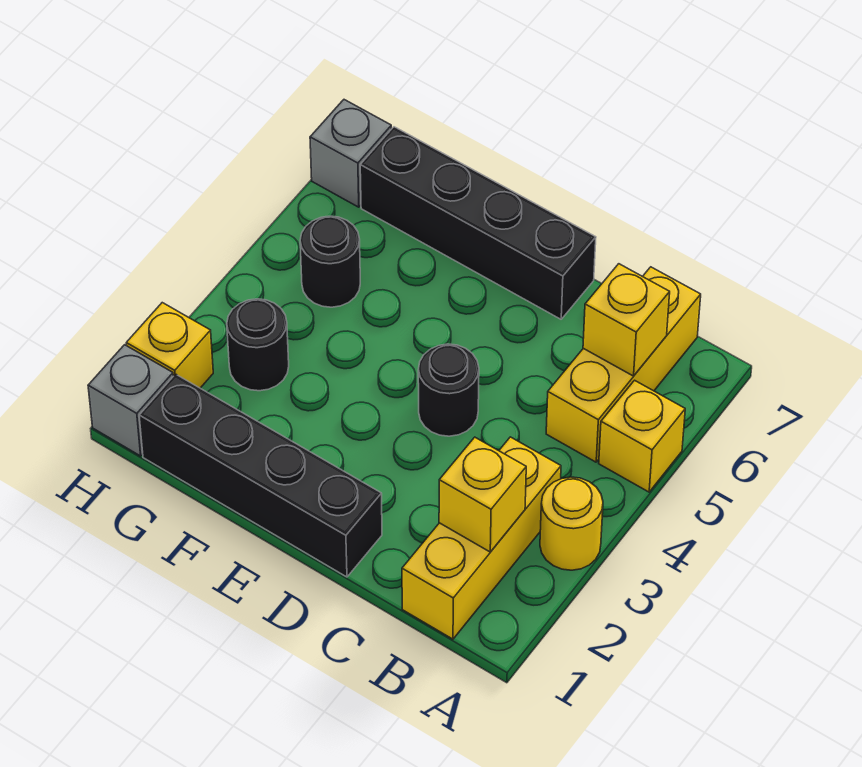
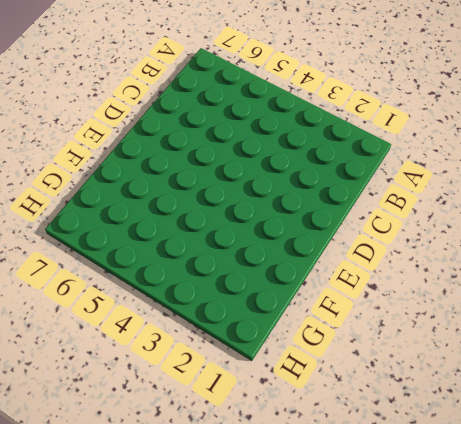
none -> yellow 1x1 round brick [540,477,603,570]
none -> yellow 1x1 brick [599,380,685,492]
none -> yellow 1x3 brick [402,437,561,639]

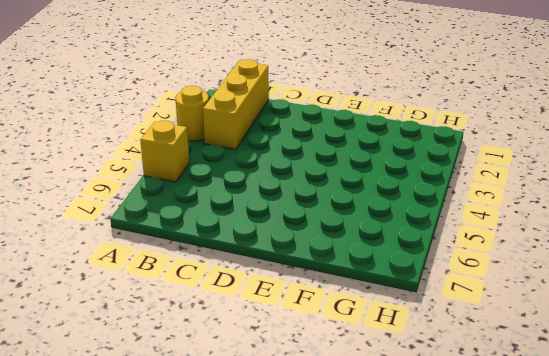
none -> yellow 1x3 brick [546,267,701,462]
none -> black 1x4 brick [139,374,382,577]
none -> black 1x1 round brick [418,344,479,436]

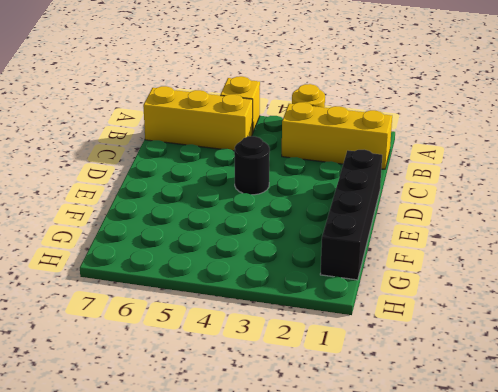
none -> black 1x4 brick [360,127,596,319]
none -> black 1x1 round brick [227,299,289,391]
none -> black 1x1 round brick [300,216,360,307]

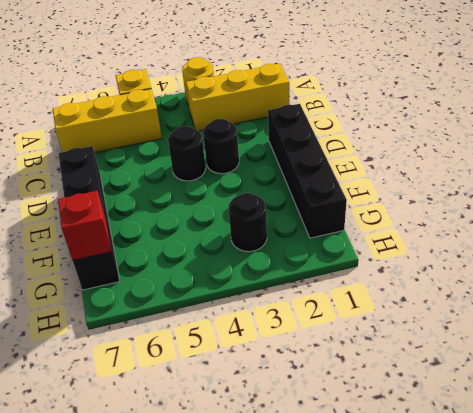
black 1x1 round brick [203,119,239,174] -> black 1x1 round brick moved to [300,216,360,307]
red 1x1 brick [58,191,112,260] -> none
none -> grey 1x1 brick [88,345,173,456]
none -> yellow 1x1 brick [126,303,213,388]
none -> grey 1x1 brick [310,100,391,207]

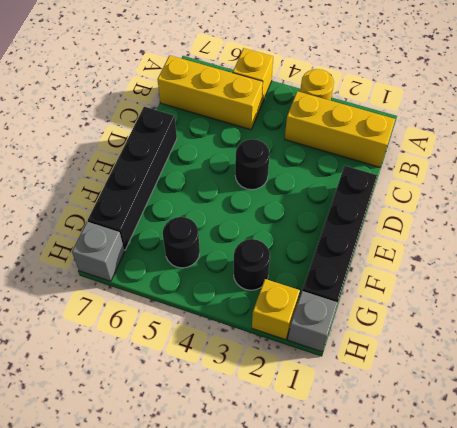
none -> yellow 1x1 brick [439,437,526,552]
none -> yellow 1x1 brick [583,264,670,376]

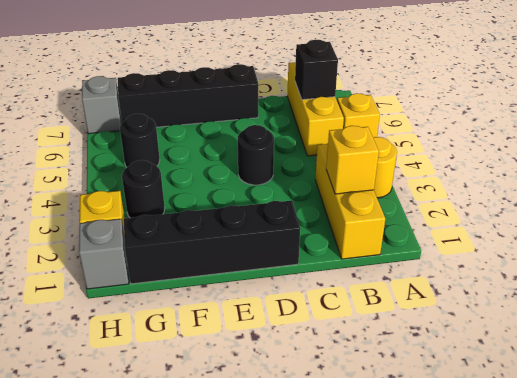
black 1x1 brick [295,40,338,100] -> yellow 1x1 brick [583,264,670,376]

